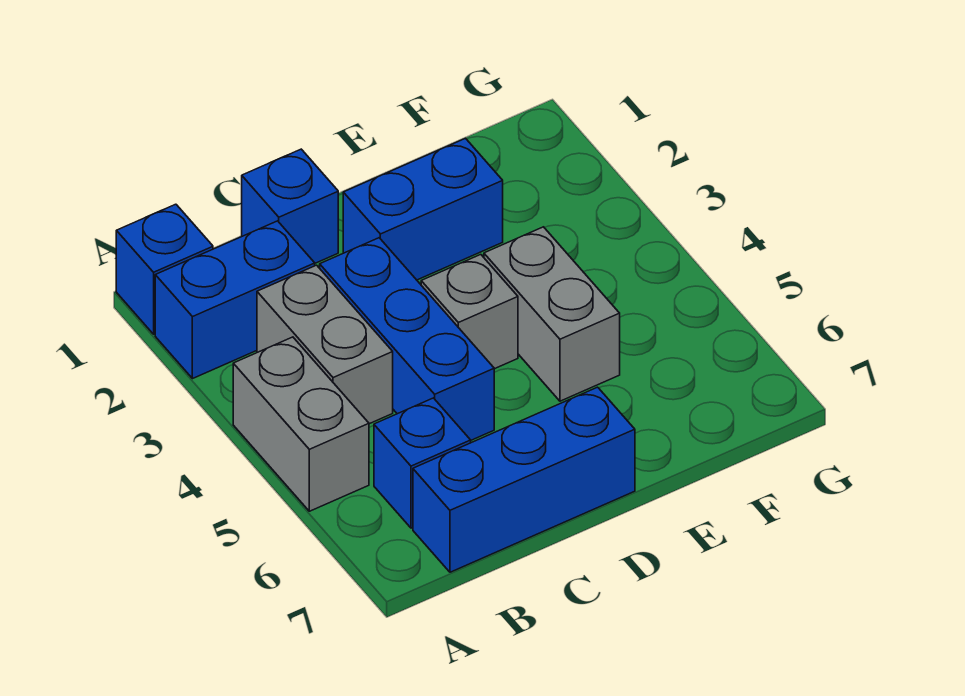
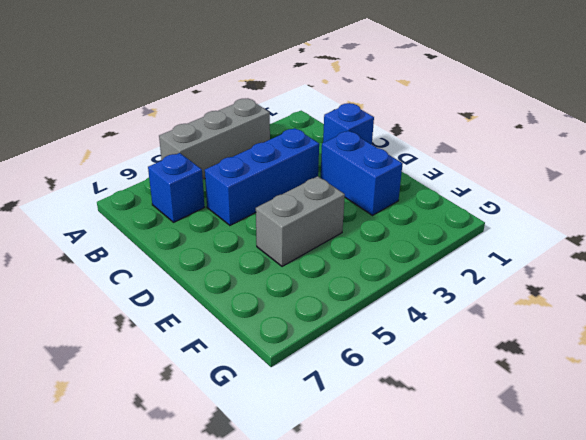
grey 1x3 brick [159,99,270,179] -> grey 1x2 brick [233,337,369,511]
none -> blue 1x1 brick [116,204,213,334]
none -> blue 1x2 brick [155,221,315,379]

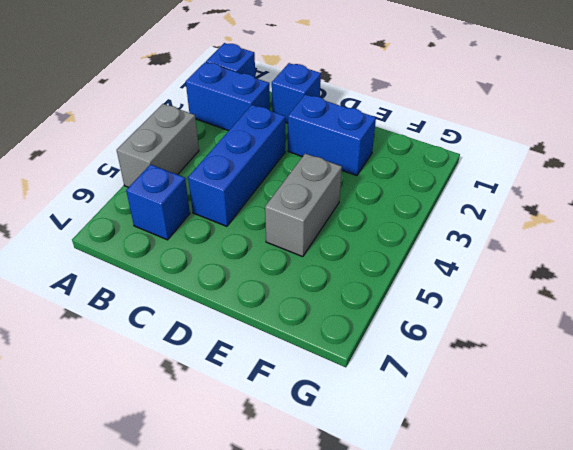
none -> grey 1x2 brick [257,265,393,424]
none -> blue 1x3 brick [413,387,635,572]

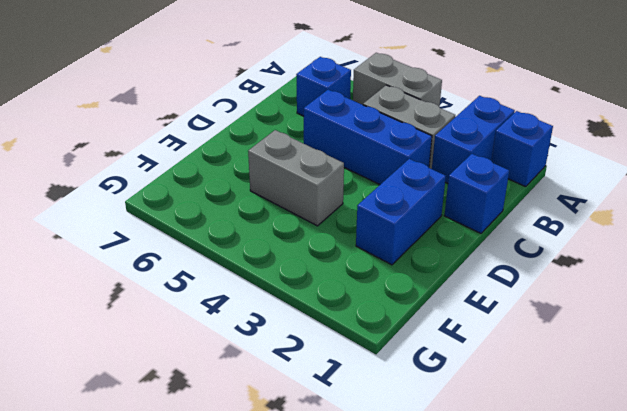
none -> blue 1x3 brick [413,387,635,572]
none -> grey 1x1 brick [421,255,518,369]

